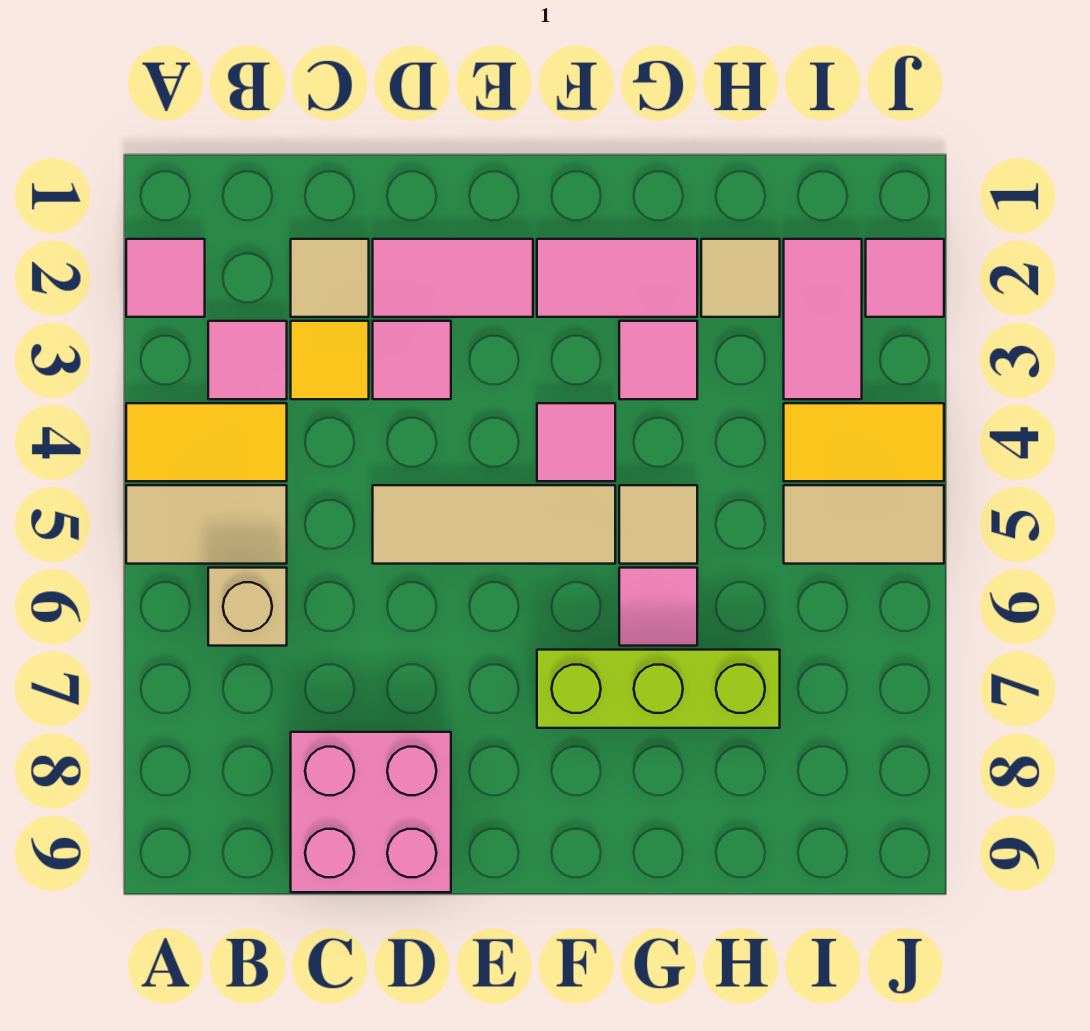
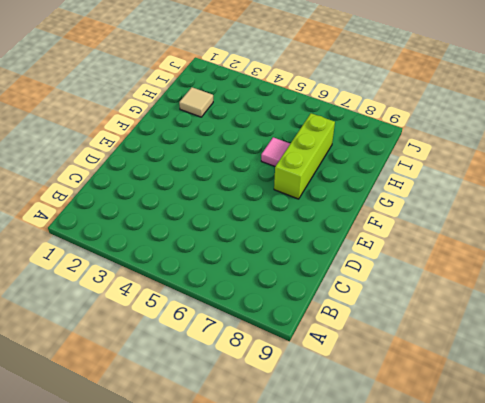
none -> pink 1x1 tile [126,239,205,317]
none -> yellow 1x2 tile [126,403,287,481]
none -> tan 1x2 tile [126,485,287,564]

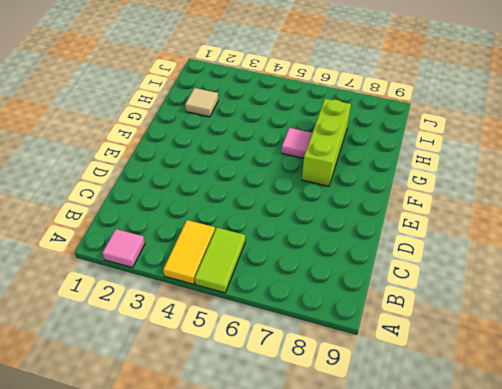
lime 1x2 tile [195,228,245,293] -> tan 1x2 tile [126,485,287,564]
none -> pink 1x1 tile [208,321,287,399]
none -> tan 1x1 brick [208,568,287,646]
none -> tan 1x1 tile [291,239,369,317]

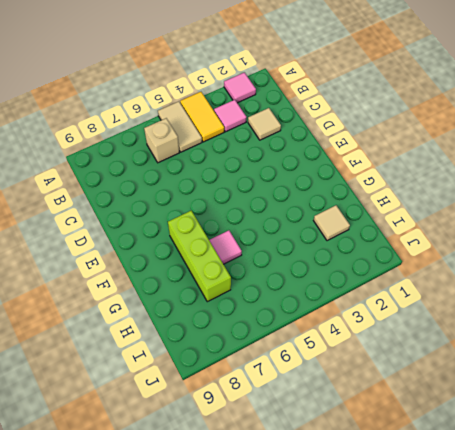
none -> yellow 1x1 tile [291,321,369,399]
none -> pink 2x2 brick [291,732,451,892]
none -> pink 1x2 tile [373,239,533,317]

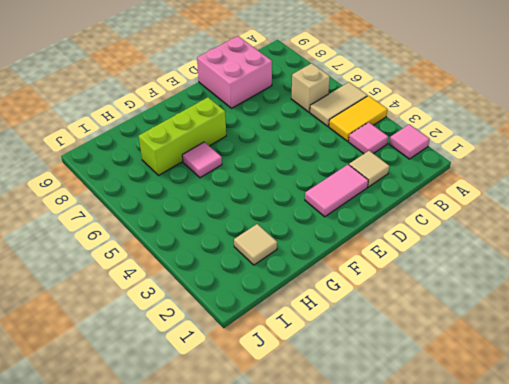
none -> yellow 1x1 tile [291,321,369,399]
none -> pink 1x1 tile [373,321,451,399]
none -> tan 1x3 tile [373,485,615,564]

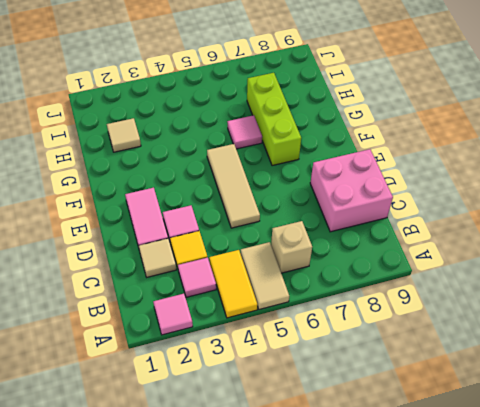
none -> pink 1x2 tile [537,239,697,317]
none -> pink 1x1 tile [537,403,615,481]
none -> pink 1x1 tile [619,321,697,399]

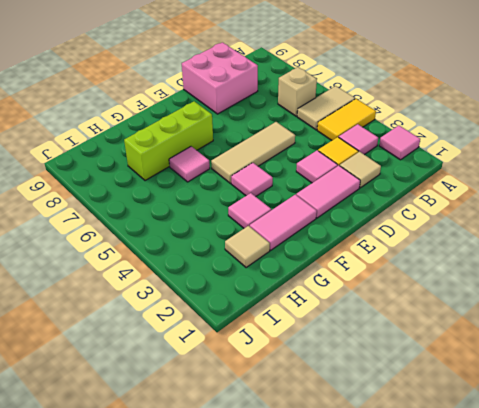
none -> tan 1x1 tile [619,485,697,564]
none -> pink 1x2 tile [784,239,862,399]
none -> yellow 1x2 tile [784,403,944,481]

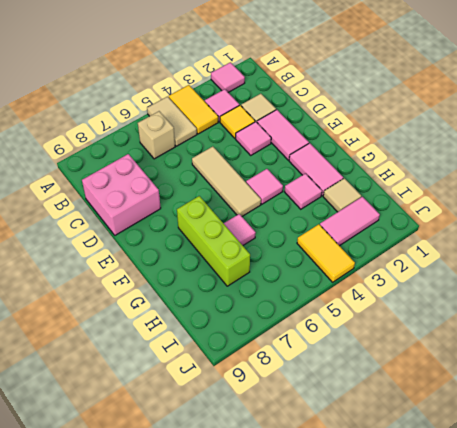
none -> tan 1x1 tile [619,485,697,564]
none -> tan 1x2 tile [784,485,944,564]
none -> pink 1x1 tile [866,239,944,317]

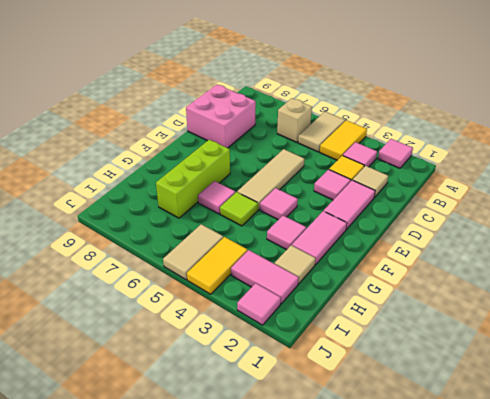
lime 1x1 tile [220,192,258,226] -> tan 1x1 tile [619,485,697,564]

